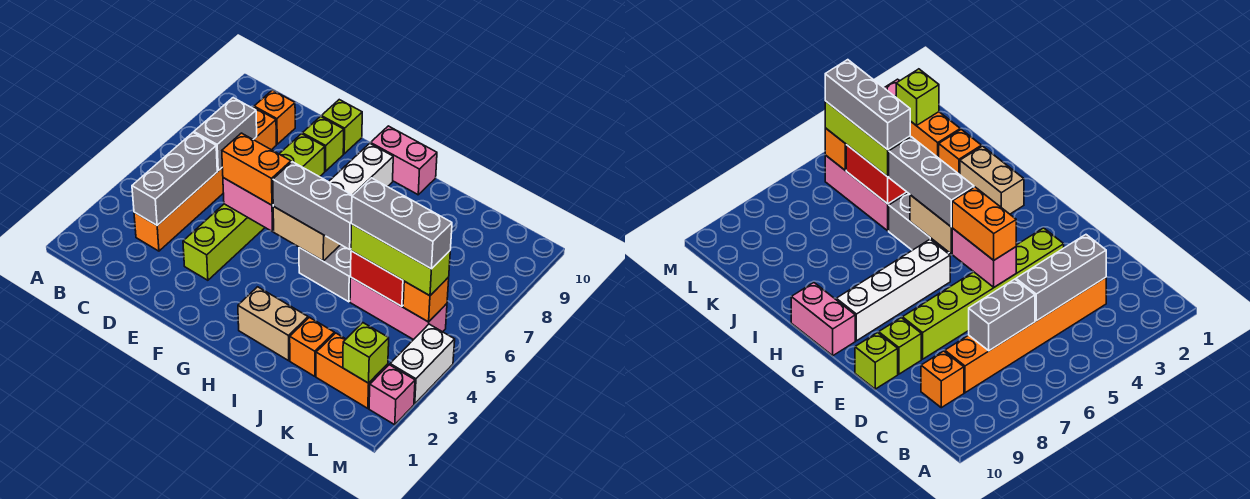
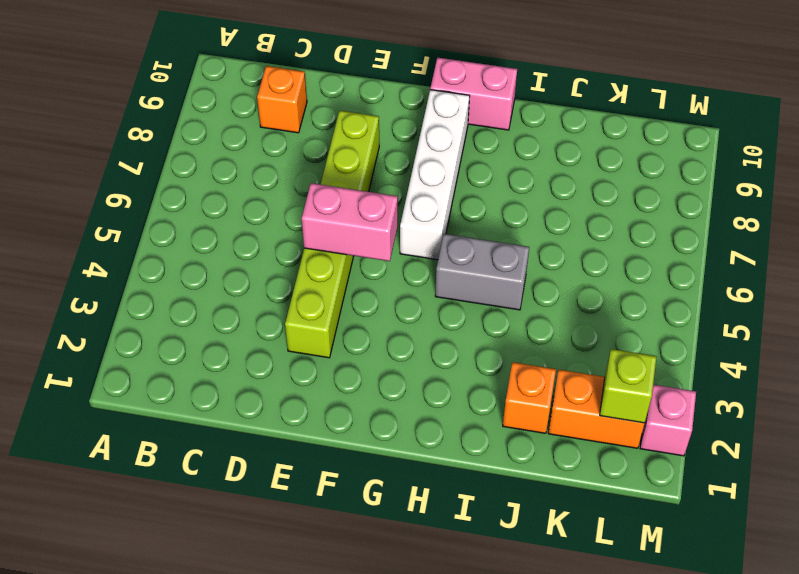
none -> orange 1x6 brick [134,107,276,251]
none -> lime 1x1 brick [302,116,344,171]
none -> lime 1x1 brick [321,100,362,154]

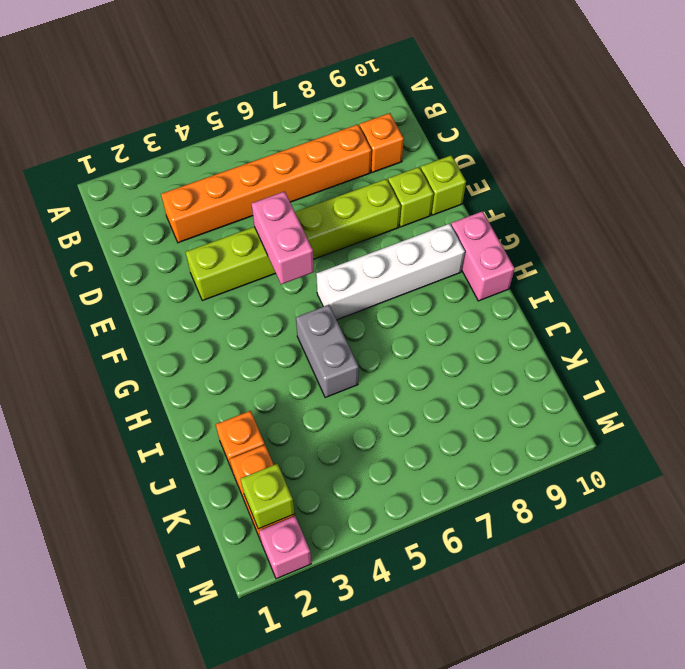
none -> tan 1x2 brick [238,287,308,361]
none -> pink 1x3 brick [350,278,447,340]
none -> white 1x2 brick [390,324,455,404]

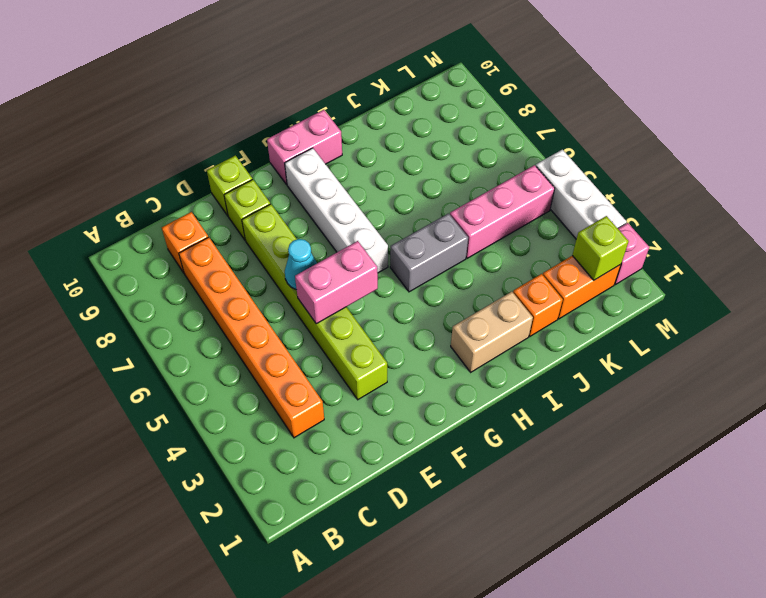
cyan 1x1 cone [285,239,317,290] -> none
white 1x3 brick [536,150,626,239] -> white 1x2 brick [390,324,455,404]
none -> grey 1x3 brick [132,133,217,225]
none -> grey 1x2 brick [194,98,257,171]
none -> tan 1x2 brick [273,206,340,261]

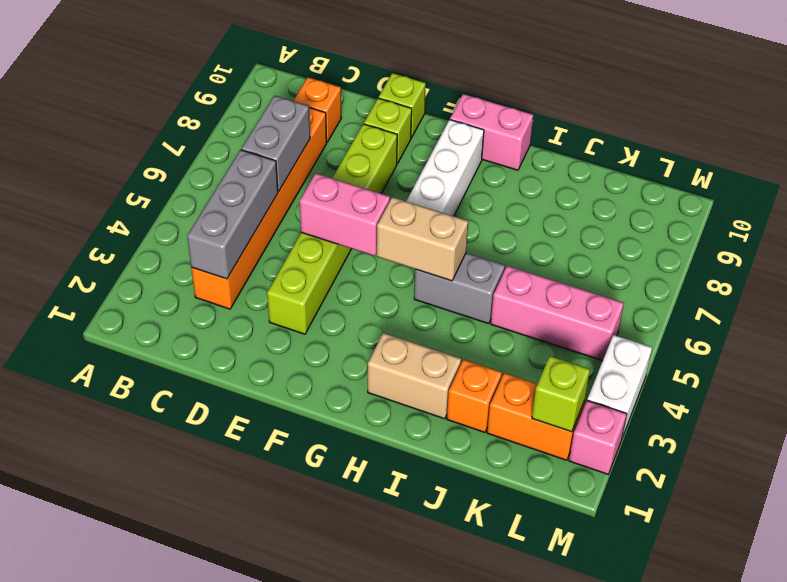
none -> red 1x2 brick [351,251,404,306]
none -> orange 1x1 brick [403,277,449,322]
none -> orange 1x2 brick [222,133,291,205]

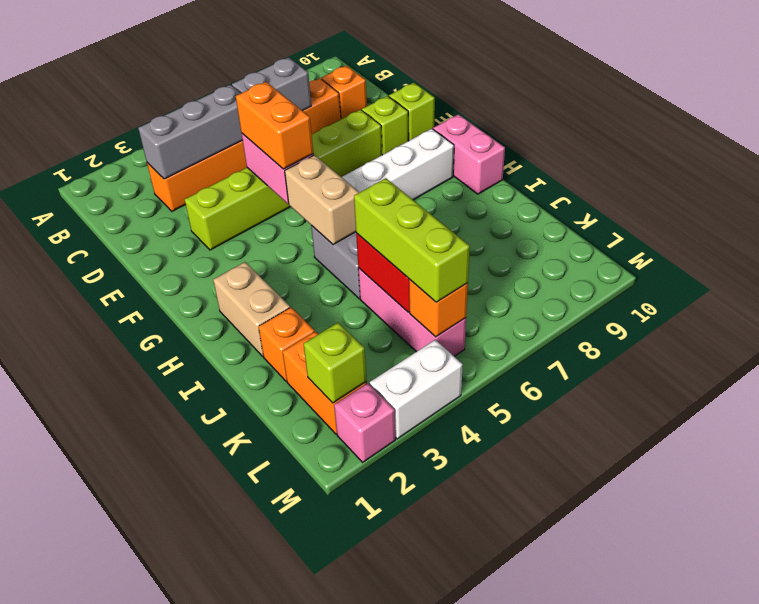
none -> grey 1x3 brick [273,162,353,249]
none -> grey 1x3 brick [351,178,452,269]

